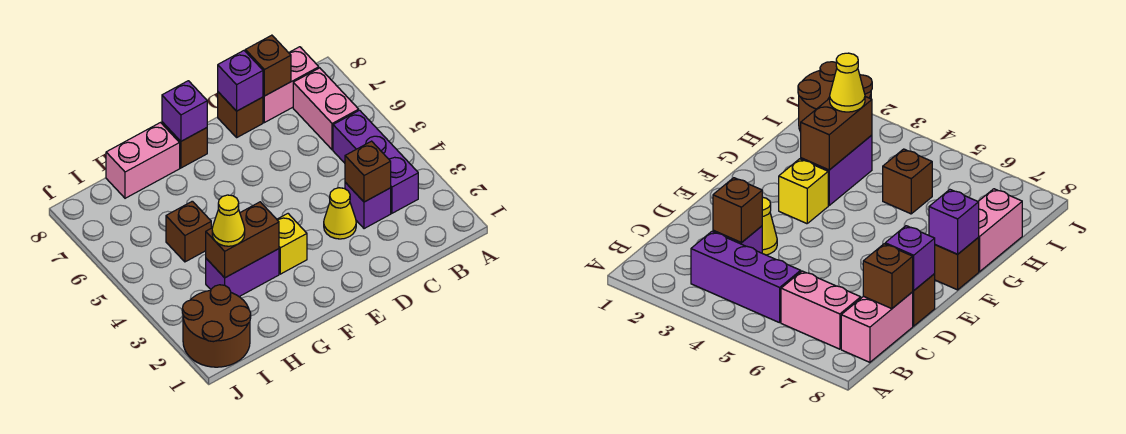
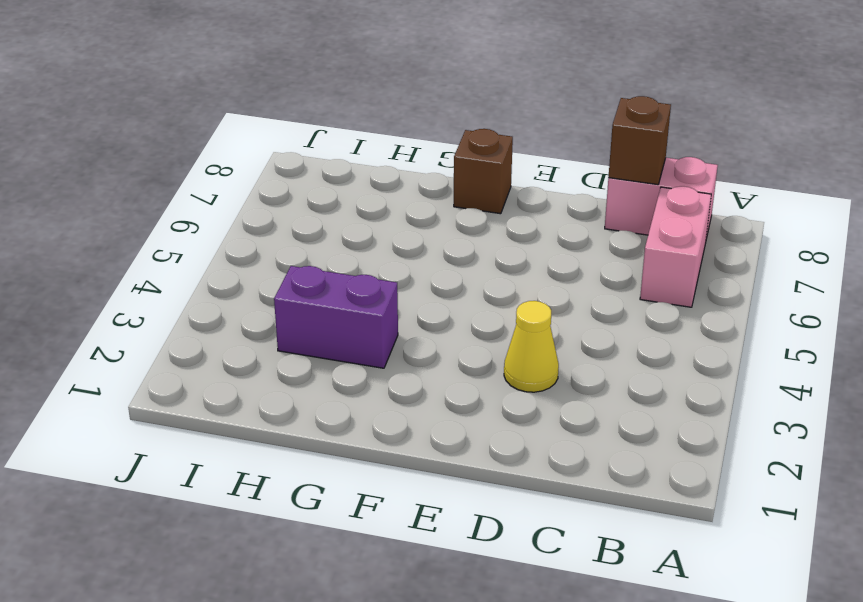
none -> purple 1x3 brick [333,110,418,213]
none -> purple 1x1 brick [345,182,391,229]
none -> brown 1x1 brick [218,92,263,137]

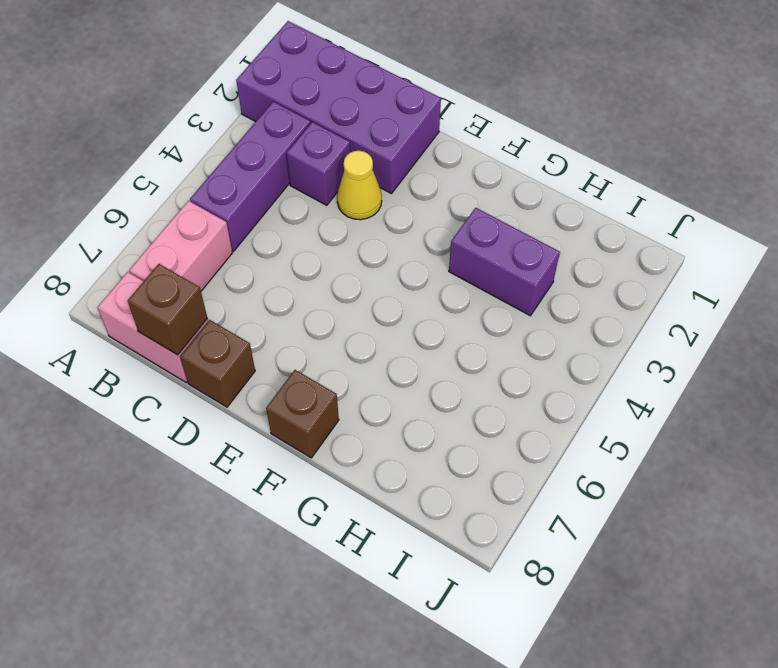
purple 2x4 brick [236,21,441,194] -> none
none -> yellow 1x1 brick [277,214,307,274]
none -> pink 1x2 brick [106,123,180,198]
none -> brown 1x1 brick [166,201,211,262]

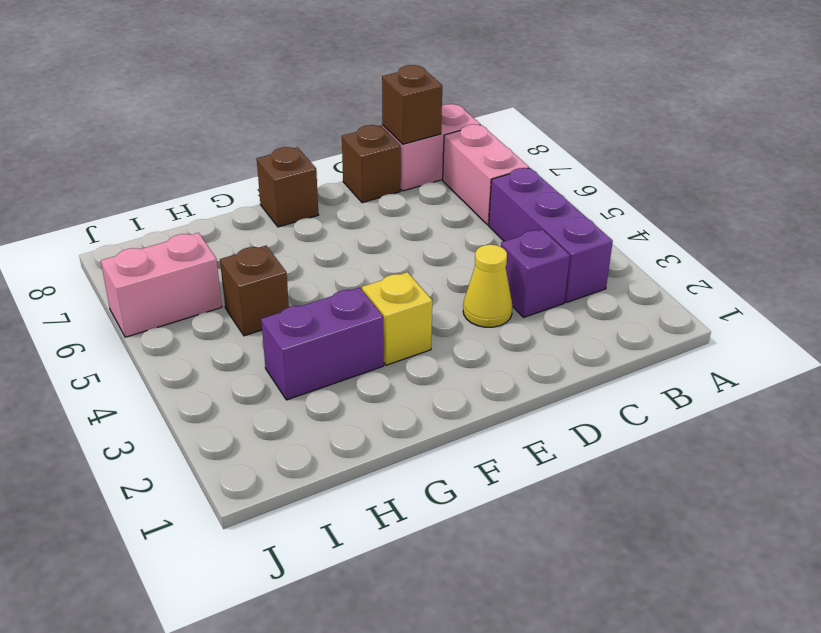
pink 1x2 brick [101,233,222,337] -> pink 1x2 brick moved to [106,123,180,198]
none -> brown 2x2 round brick [182,285,251,367]
none -> brown 1x1 brick [345,141,391,202]
none -> purple 1x1 brick [218,51,263,111]

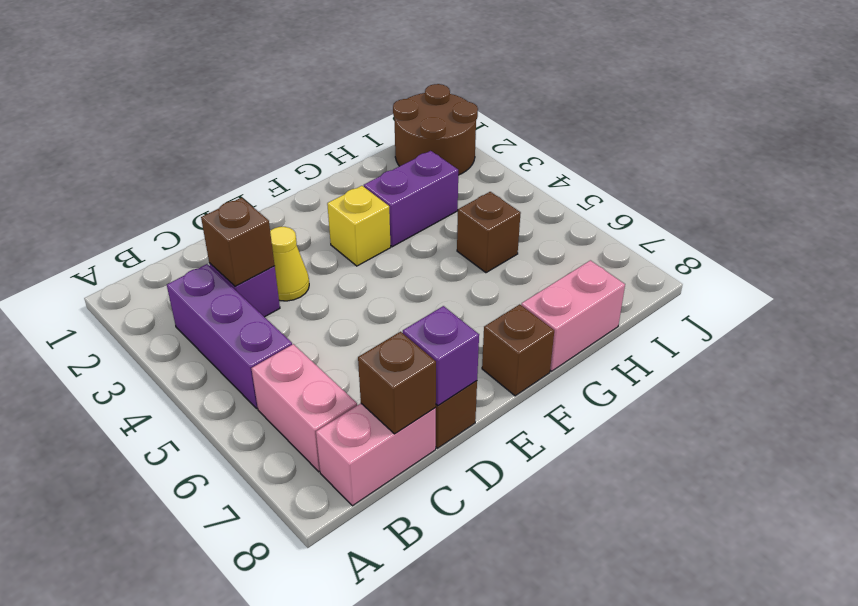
none -> purple 1x1 brick [162,81,207,141]
none -> brown 1x2 brick [206,202,279,278]
none -> yellow 1x1 cone [212,195,245,246]

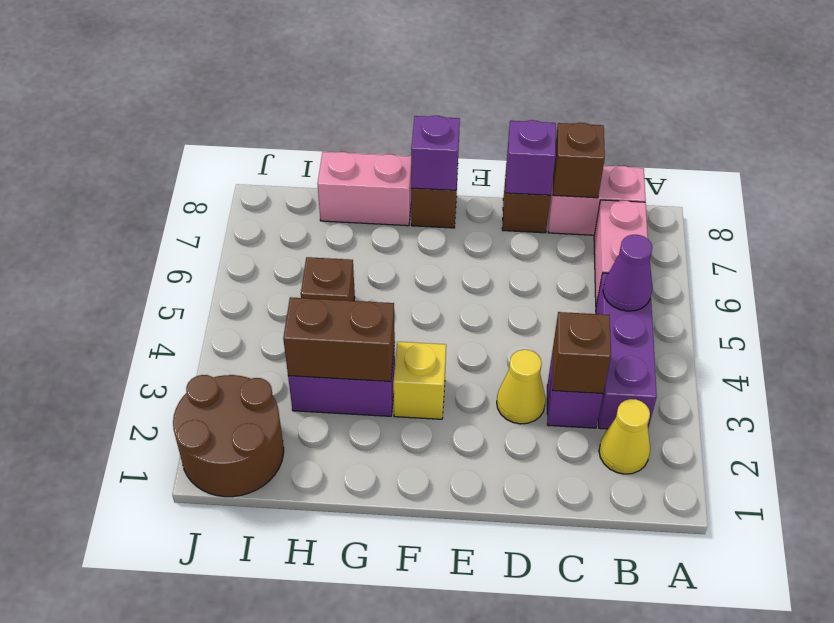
yellow 1x1 cone [599,399,650,474] -> yellow 1x1 cone moved to [212,195,245,246]
purple 1x1 cone [603,235,652,311] -> none

